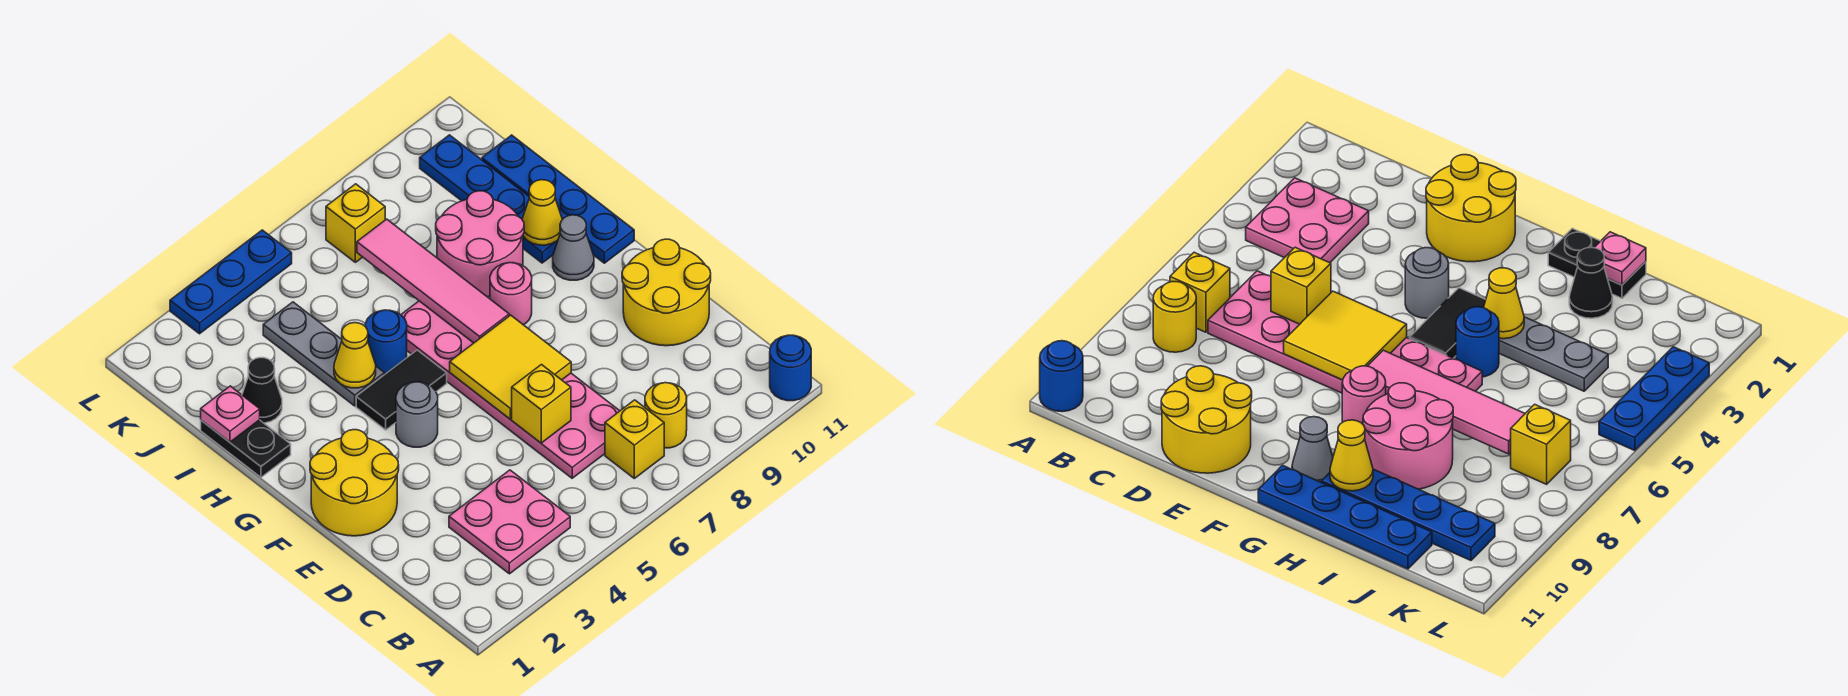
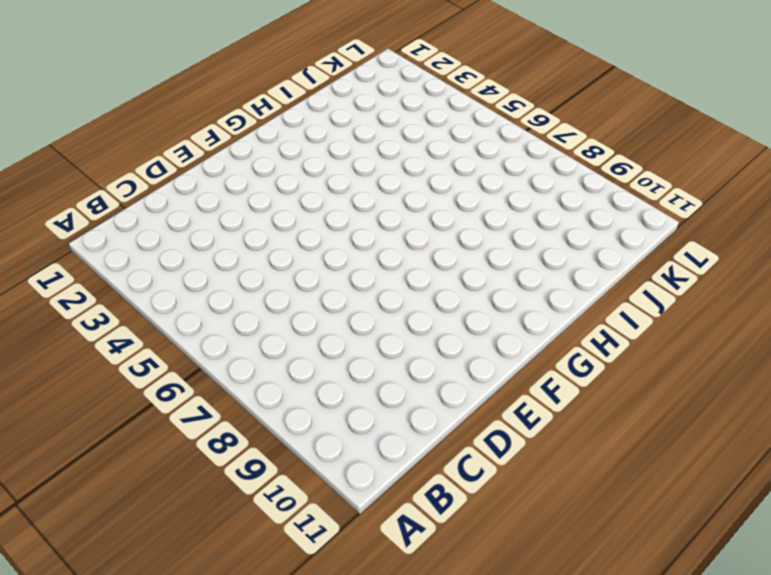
none -> blue 1x1 round brick [770,335,811,401]
none -> pink 2x2 plate [449,470,570,574]
none -> yellow 1x1 brick [605,400,664,478]

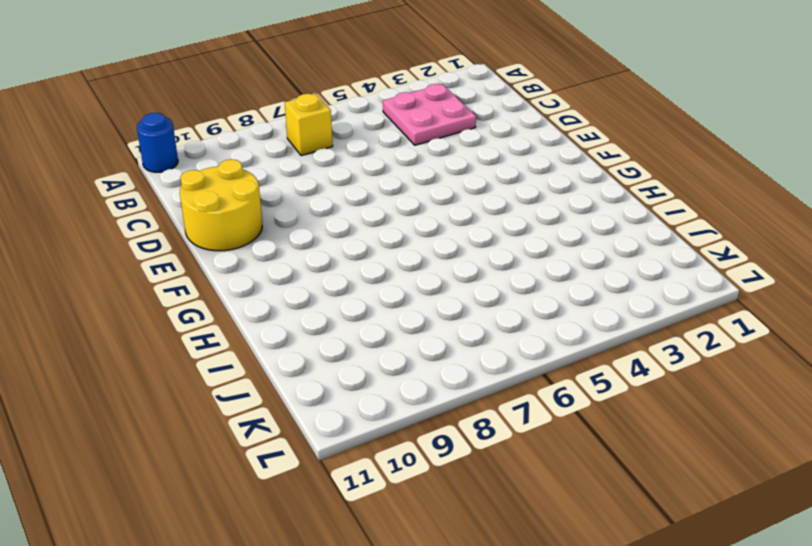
none -> yellow 1x1 round brick [645,383,687,448]
none -> pink 2x6 plate [401,301,619,478]
none -> yellow 2x2 round brick [310,430,399,536]

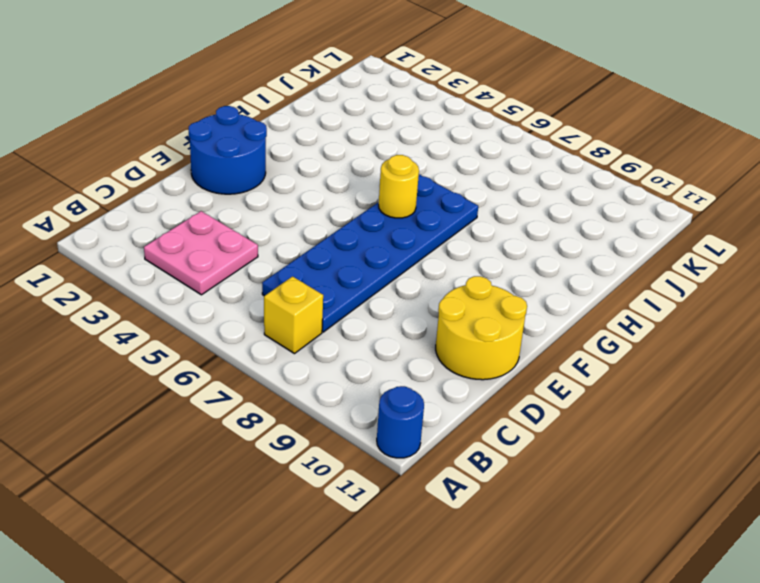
blue 2x6 plate [262,174,478,332] -> pink 2x6 plate [401,301,619,478]
blue 2x2 round brick [189,106,267,194] -> yellow 2x2 round brick [310,430,399,536]
yellow 1x1 round brick [379,155,419,218] -> yellow 1x1 round brick moved to [645,383,687,448]
none -> grey 1x1 round brick [396,382,438,447]
none -> black 1x2 tile [356,350,447,430]
none -> pink 1x1 round brick [490,263,532,325]

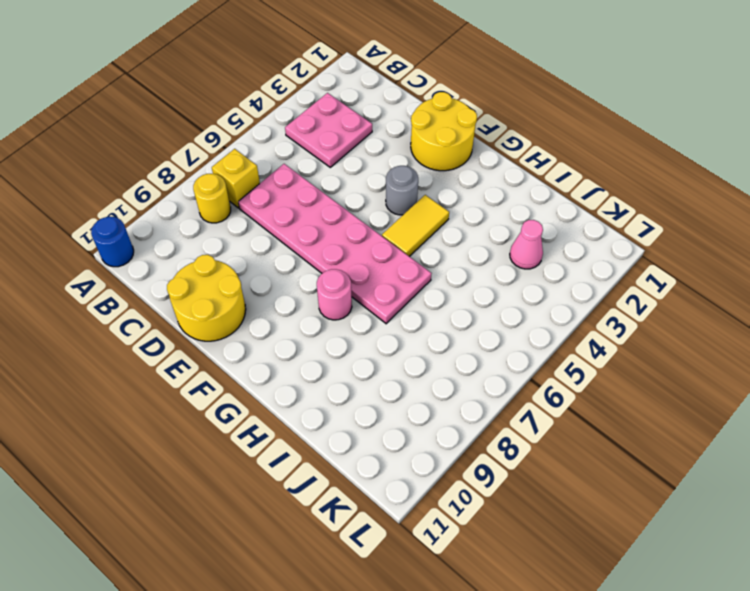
yellow 1x2 tile [382,195,449,256] -> black 1x2 tile [356,350,447,430]
pink 1x1 cone [510,220,543,269] -> none
none -> grey 1x1 cone [553,215,594,280]
none -> blue 1x4 plate [482,135,634,263]
none -> black 1x2 plate [201,420,291,477]

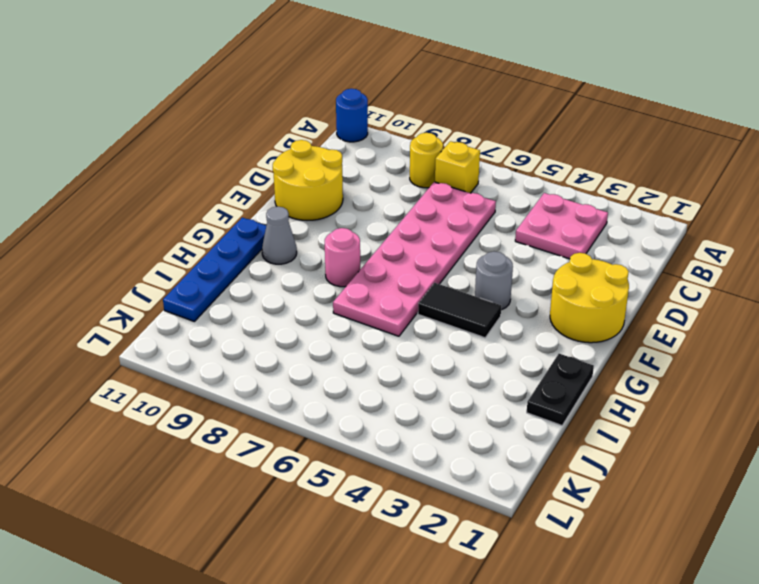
none -> grey 1x3 plate [263,302,384,406]
none -> blue 1x1 round brick [365,310,407,375]
none -> pink 2x2 round brick [436,191,524,297]

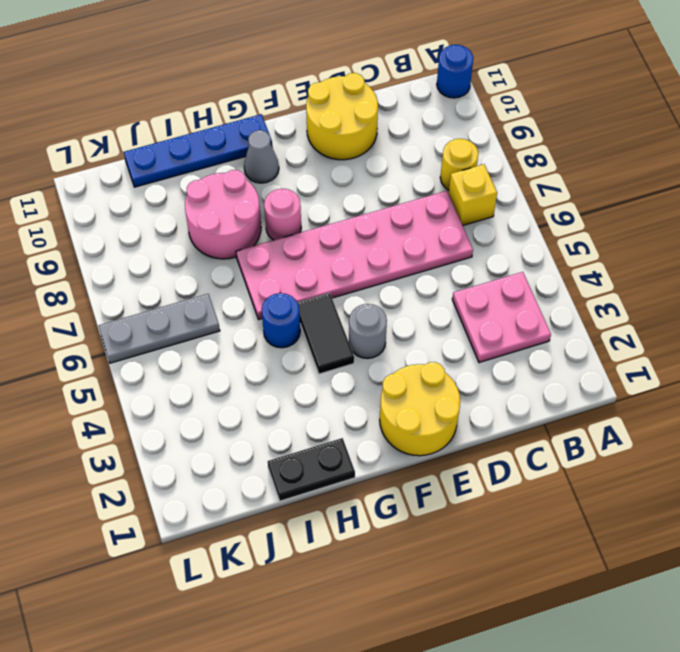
grey 1x3 plate [99,294,220,363] -> grey 1x3 plate moved to [263,302,384,406]
none -> blue 1x4 plate [420,135,558,263]
none -> black 1x1 cone [242,358,282,423]
none -> yellow 1x1 brick [326,184,385,262]

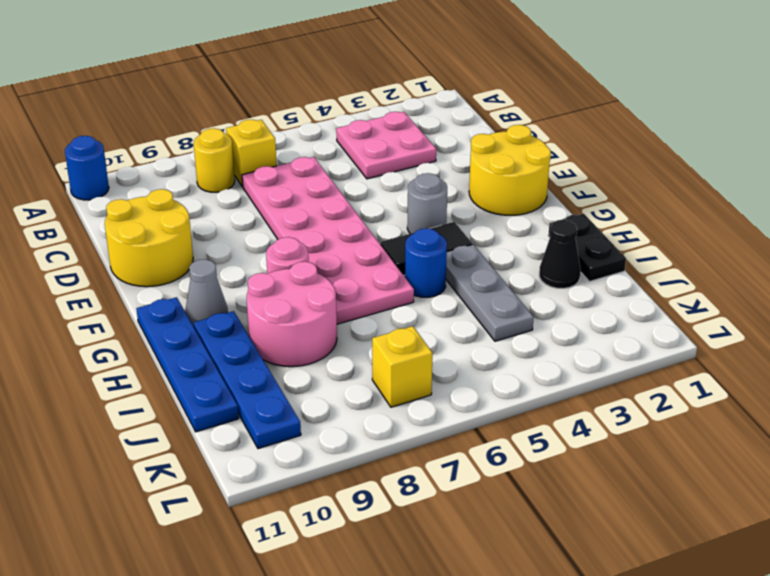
none -> blue 1x3 plate [170,230,292,334]
none -> yellow 1x1 brick [512,365,571,443]
none -> yellow 2x2 tile [450,315,571,419]

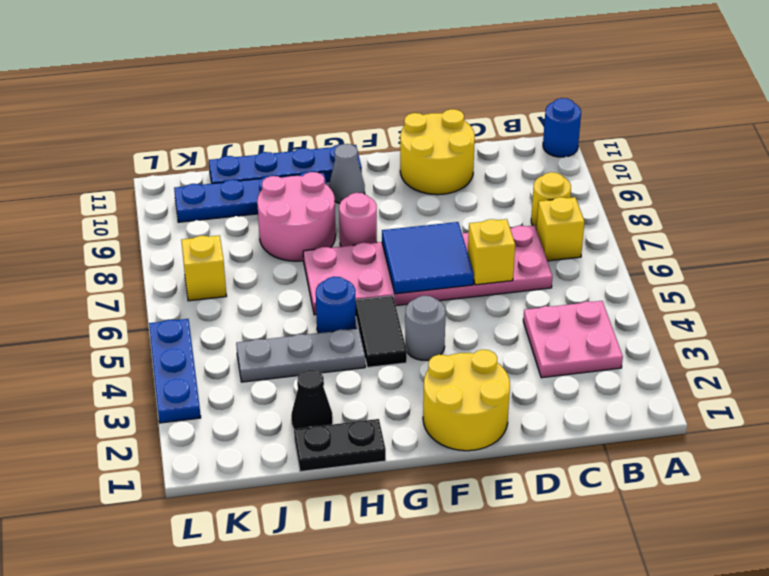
blue 2x2 tile [382,222,474,294] -> yellow 2x2 tile [450,315,571,419]
none -> pink 1x4 tile [357,219,509,343]
none -> yellow 1x1 cone [334,323,376,388]
none -> yellow 1x1 cone [522,180,562,245]

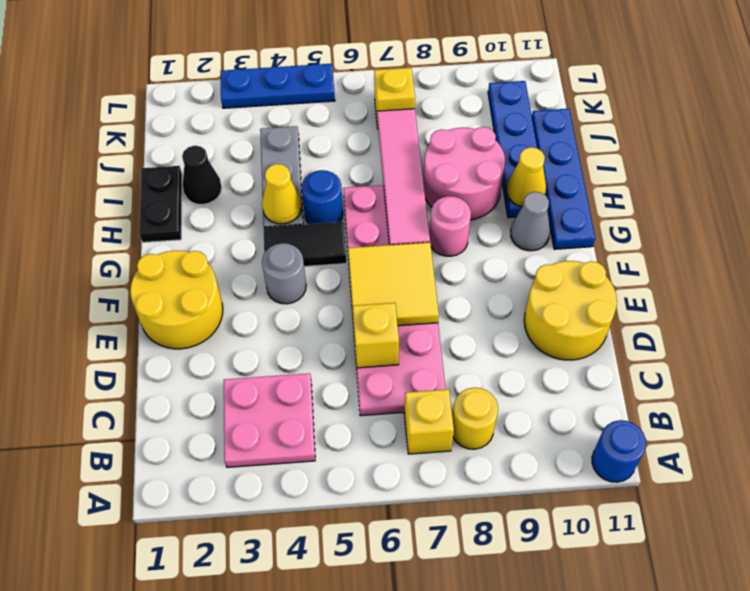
none -> pink 1x1 plate [201,386,260,442]

